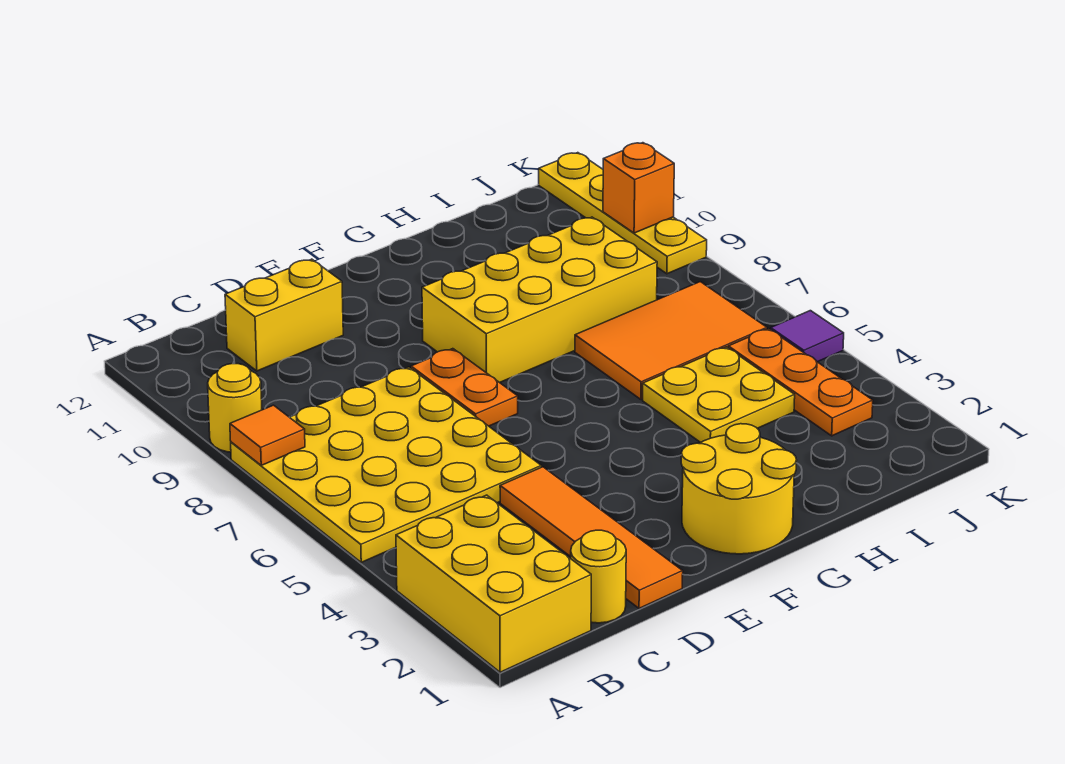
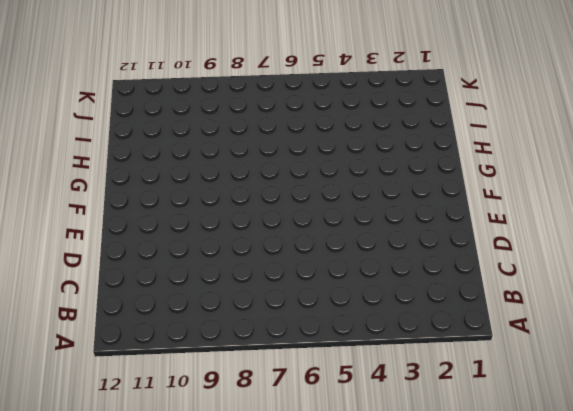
none -> yellow 2x3 brick [396,495,591,672]
none -> yellow 4x4 plate [231,367,541,562]
none -> yellow 1x1 round brick [208,364,262,452]

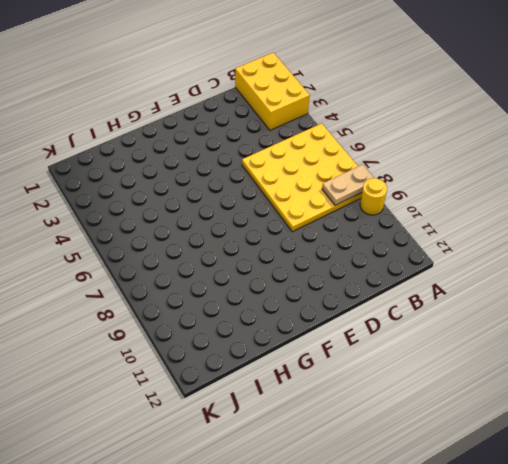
tan 1x2 plate [322,164,374,205] -> orange 1x1 tile [230,405,305,465]
none -> yellow 1x1 round brick [571,530,626,623]
none -> yellow 1x2 brick [225,259,343,371]
none -> orange 1x4 tile [500,467,683,608]

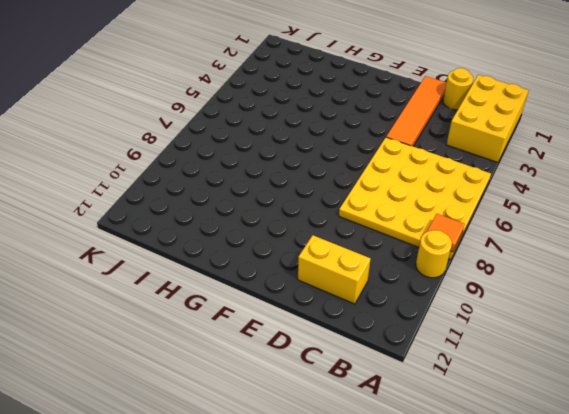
none -> orange 1x2 plate [411,349,518,426]
none -> yellow 2x2 round brick [681,424,796,554]
none -> yellow 2x4 brick [422,217,657,383]

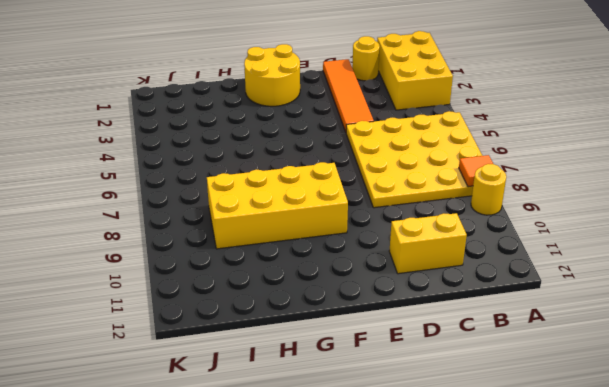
none -> orange 1x2 plate [411,349,518,426]
none -> yellow 2x2 plate [643,347,795,442]
none -> orange 2x3 tile [575,282,767,399]

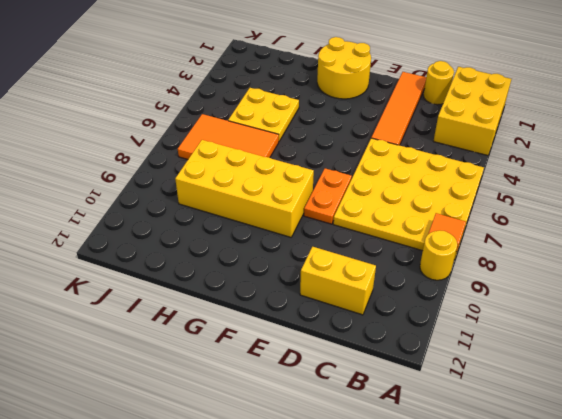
none -> orange 1x3 plate [728,329,873,436]
none -> purple 1x1 tile [771,311,844,362]
none -> yellow 1x4 plate [539,153,707,274]

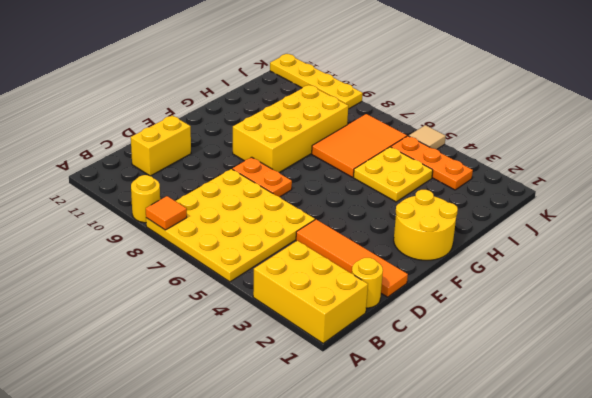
tan 1x1 tile [409,125,446,149] -> purple 1x1 tile [771,311,844,362]
none -> orange 1x1 brick [603,143,674,233]

